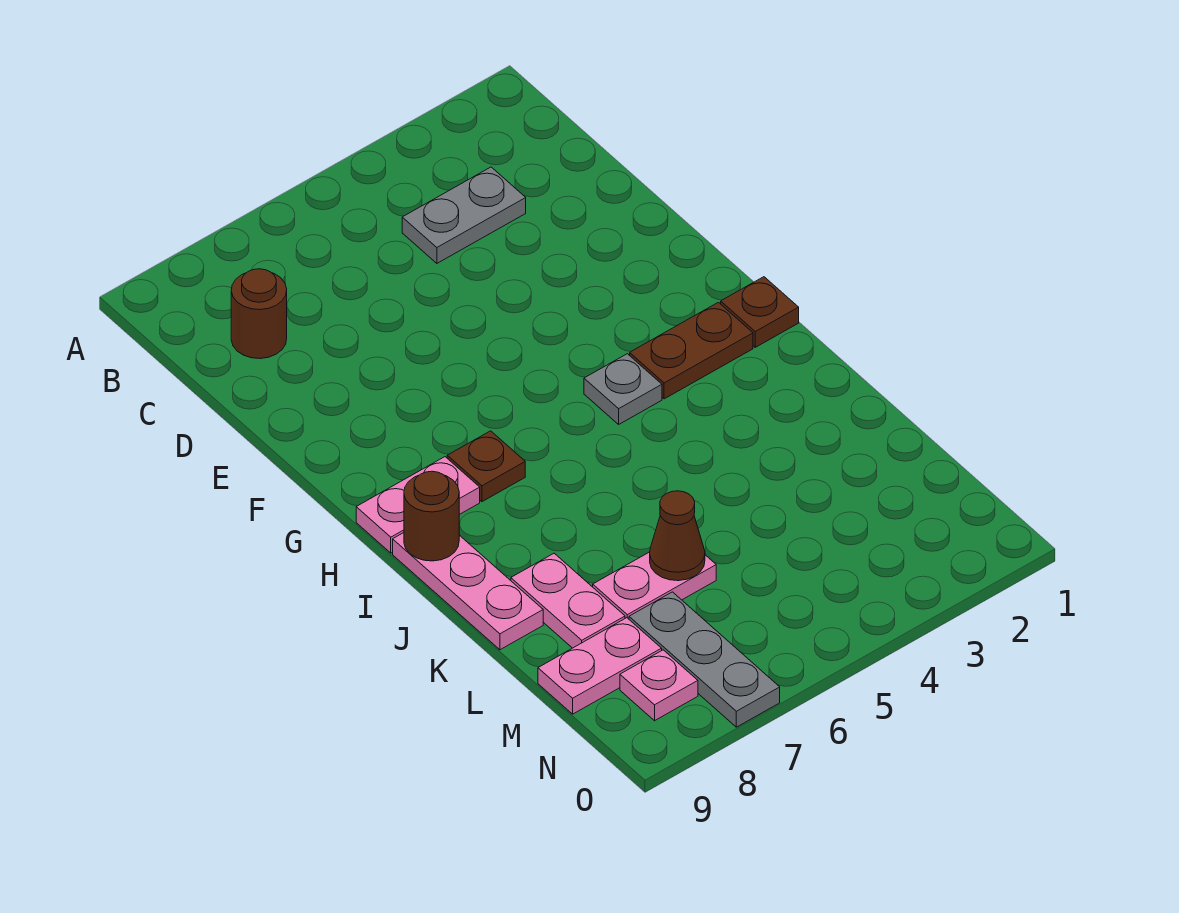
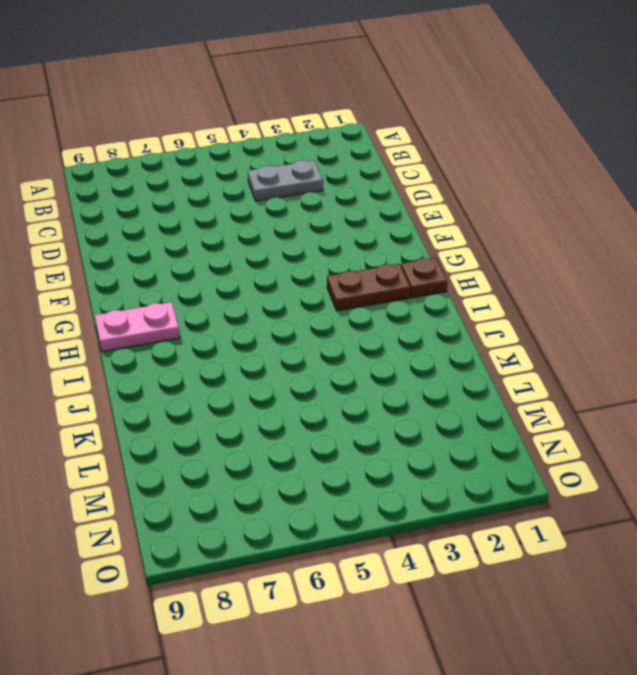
none -> brown 1x1 round brick [231,269,287,359]
none -> grey 1x1 plate [584,354,662,424]
none -> brown 1x1 plate [447,431,525,502]

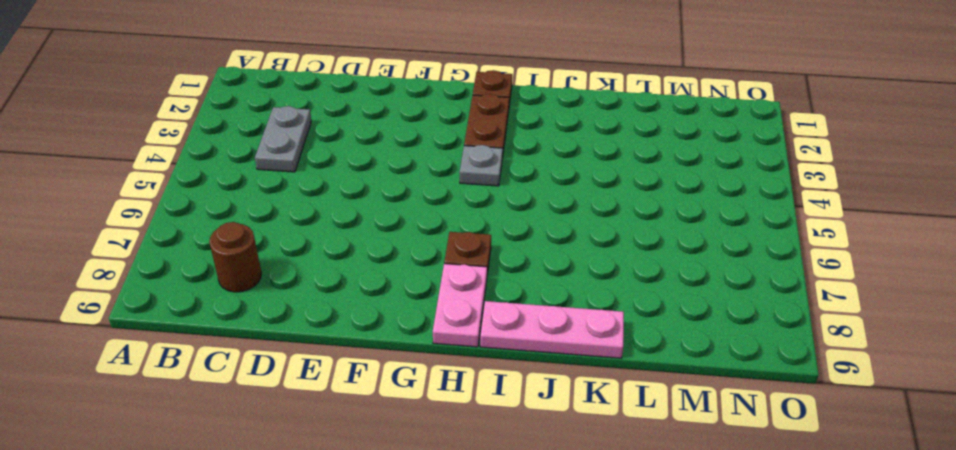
none -> pink 1x2 plate [511,553,625,648]
none -> pink 1x2 plate [593,552,716,619]
none -> grey 1x3 plate [629,592,780,727]

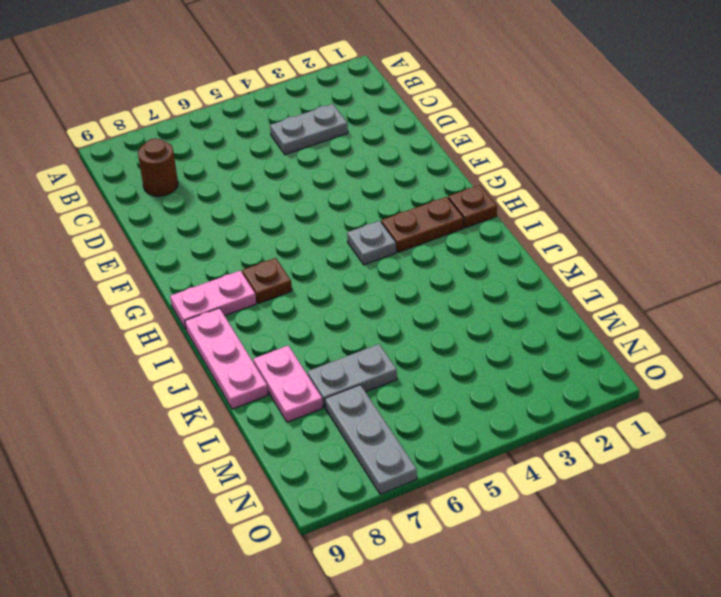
grey 1x2 plate [307,344,397,407] -> pink 1x2 plate [593,552,716,619]
none -> pink 1x2 plate [538,618,662,714]
none -> pink 1x1 plate [620,650,698,721]
none -> brown 1x1 round brick [404,471,459,561]

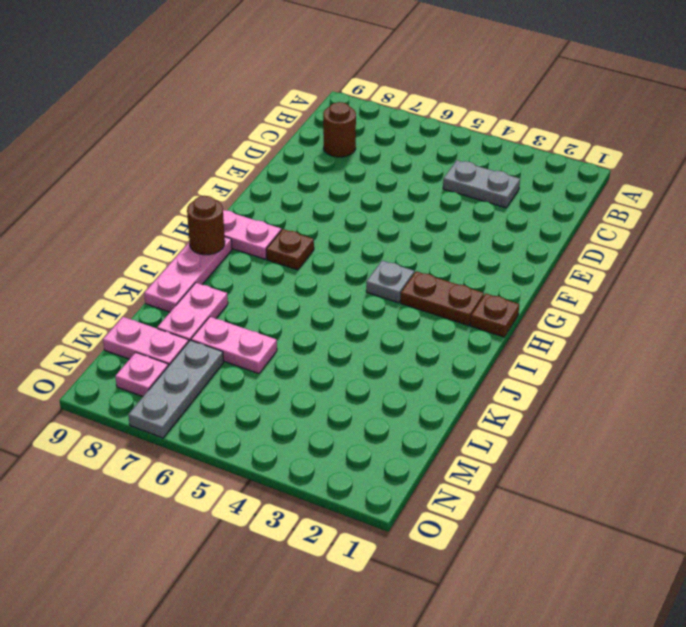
none -> brown 1x1 cone [650,491,705,581]

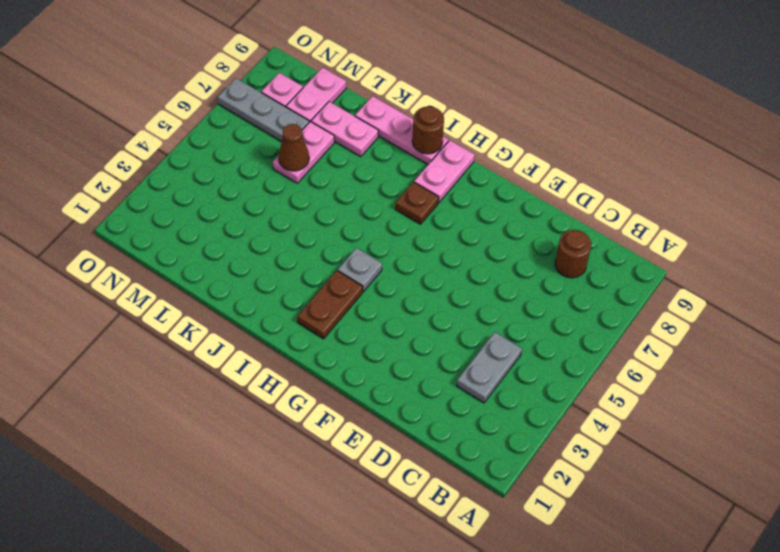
none -> brown 1x1 plate [721,277,799,347]

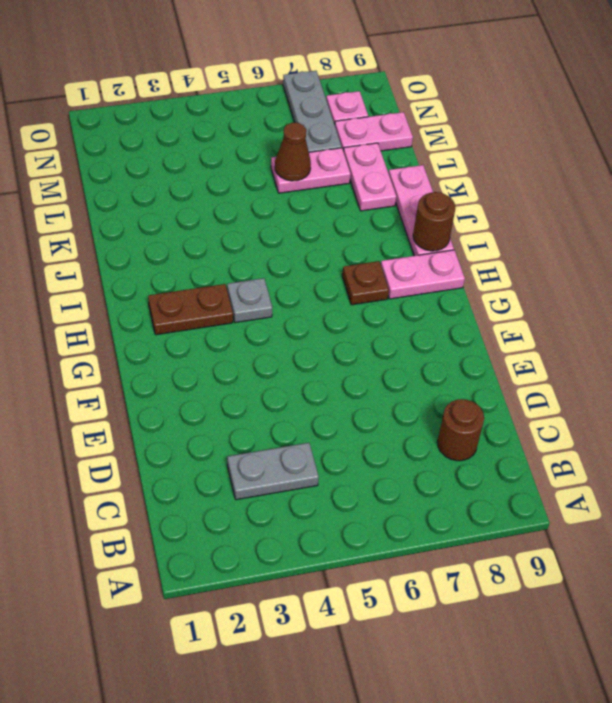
none -> brown 1x1 plate [721,277,799,347]

